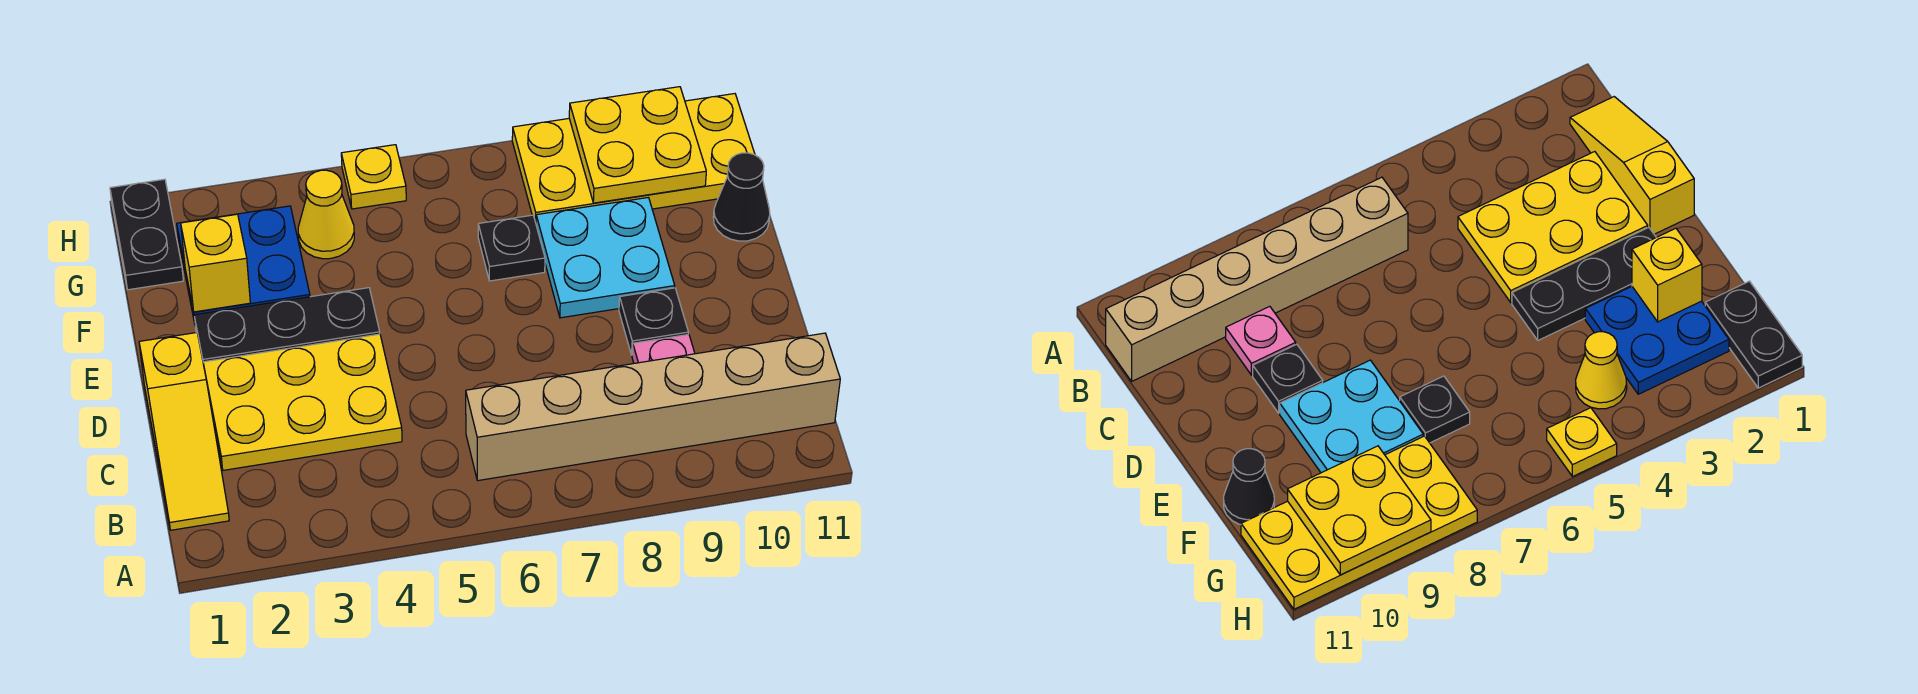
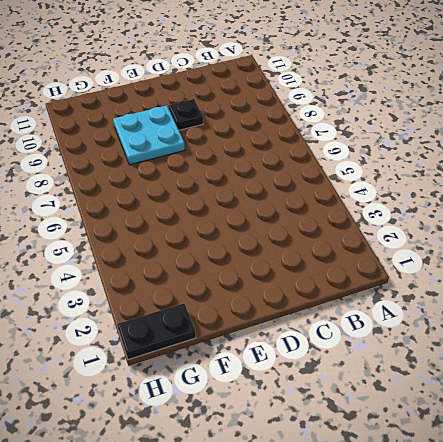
none -> yellow 1x3 slope [139,333,229,530]
none -> tan 1x6 brick [466,333,840,481]
none -> yellow 2x3 plate [203,334,402,470]

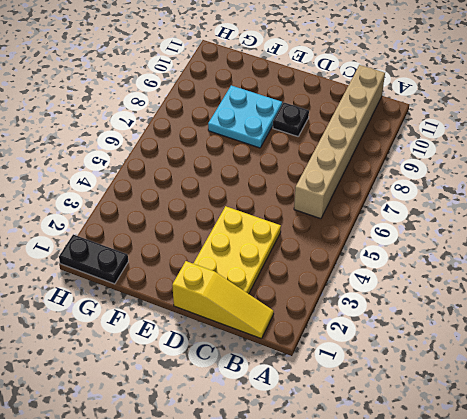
none -> pink 1x1 plate [632,334,695,363]
none -> black 1x3 plate [194,288,380,362]
none -> blue 2x2 plate [177,206,310,323]

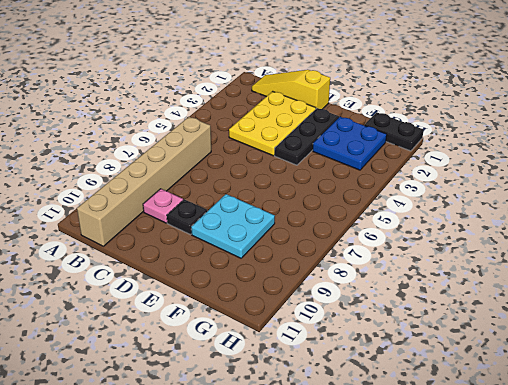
none -> black 1x1 plate [478,215,545,281]
none -> black 1x1 cone [713,153,770,241]
none -> yellow 1x1 cone [298,170,354,259]

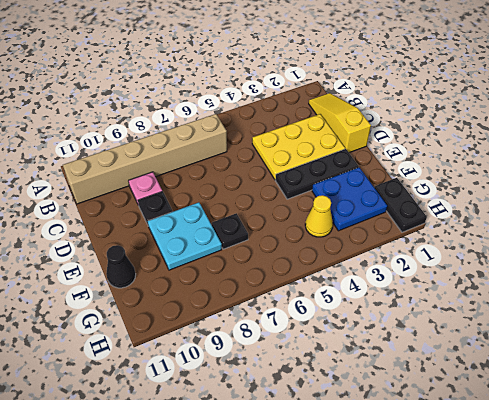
none -> yellow 2x4 plate [512,94,755,223]
none -> yellow 1x1 plate [341,145,406,209]
none -> yellow 1x1 brick [181,214,250,312]

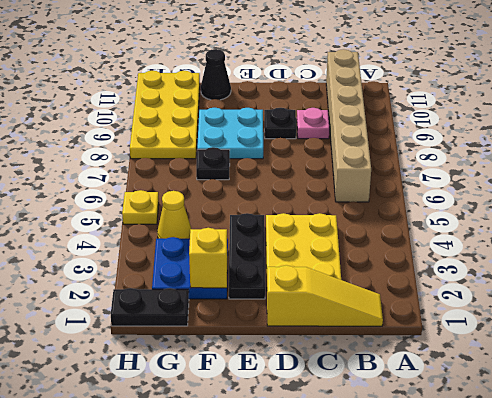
none -> yellow 2x2 plate [569,87,706,203]

